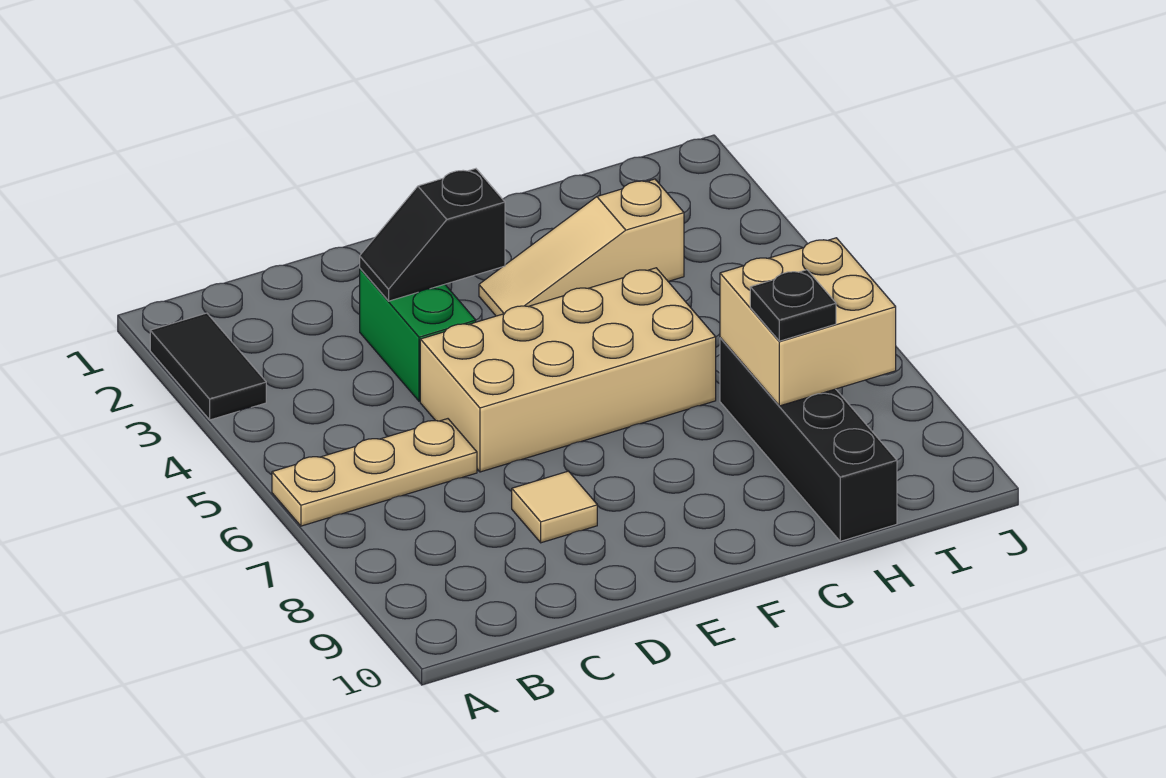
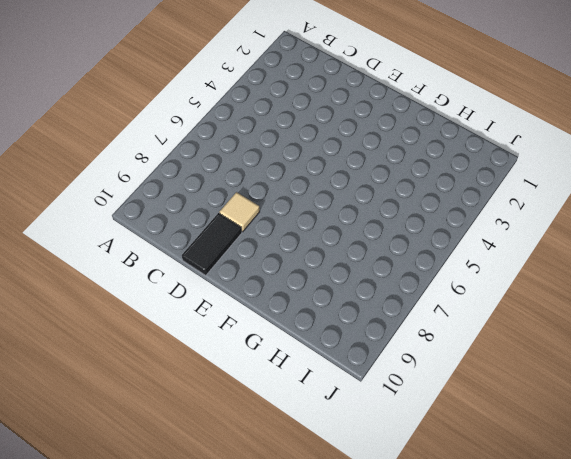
black 1x2 tile [182,213,242,275] -> black 1x2 tile moved to [150,313,266,420]
none -> tan 1x3 plate [272,419,477,526]
none -> green 1x2 brick [360,269,476,401]

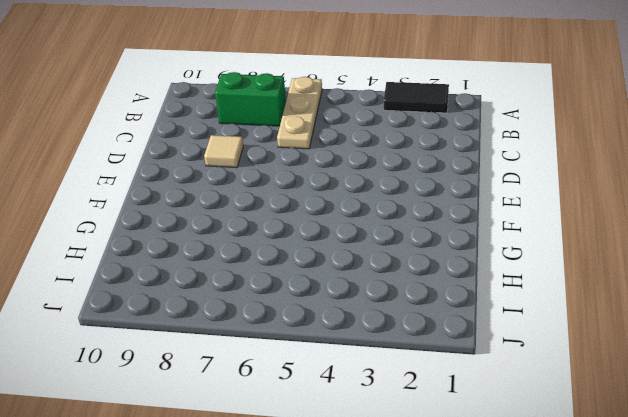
green 1x2 brick [215,72,286,126] -> green 1x2 brick moved to [360,269,476,401]
none -> tan 2x4 brick [420,268,716,472]
none -> tan 1x3 slope [479,179,684,316]

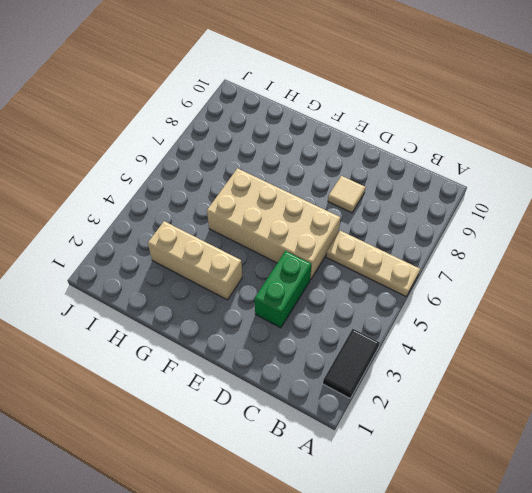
tan 1x3 brick [148,221,242,300] -> tan 1x3 slope [479,179,684,316]
none -> black 1x4 brick [720,338,897,541]
none -> black 1x2 slope [360,169,505,301]

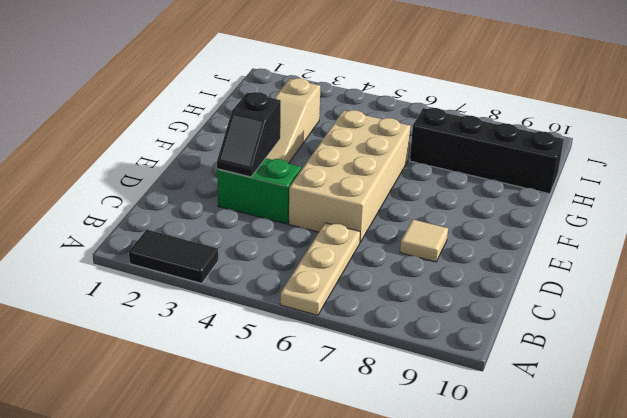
none -> tan 2x2 brick [720,238,896,406]
none -> black 1x1 plate [750,270,836,341]

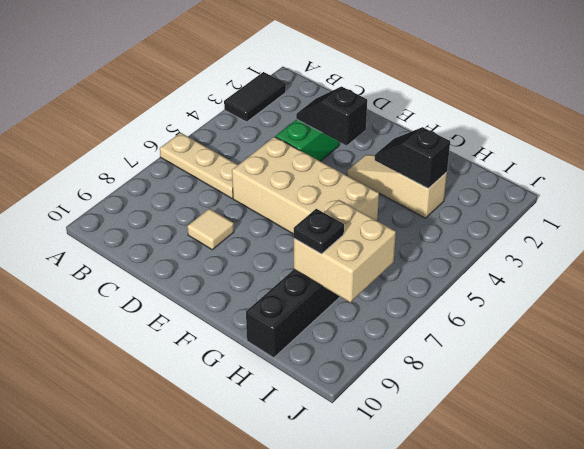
black 1x2 slope [375,127,450,188] -> none

